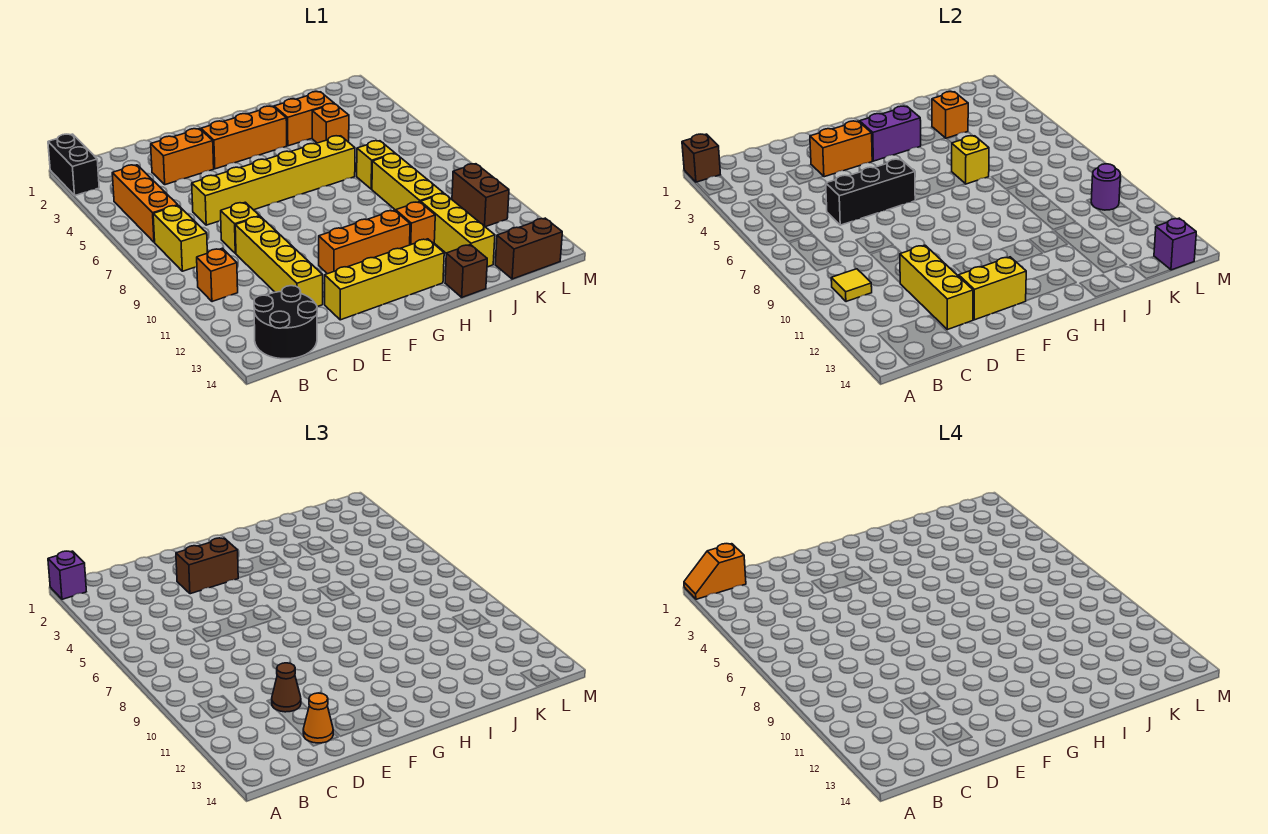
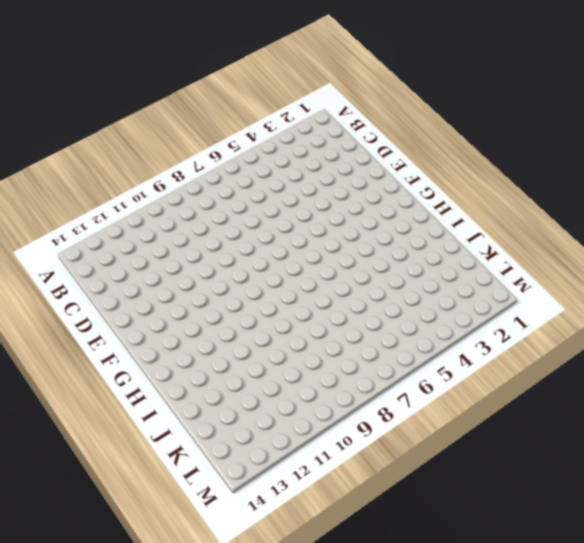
none -> black 1x2 brick [48,134,99,195]
none -> orange 1x3 brick [112,165,178,242]
none -> yellow 1x2 brick [153,205,207,271]
none -> orange 1x1 brick [197,248,238,302]

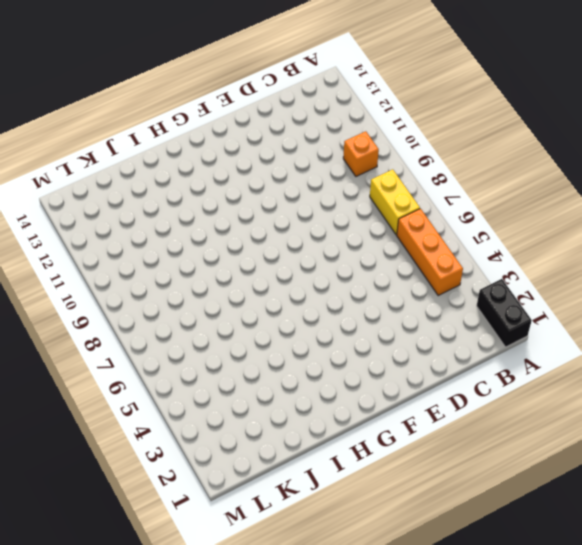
none -> black 2x2 round brick [254,286,317,359]
none -> orange 1x2 brick [151,129,214,185]
none -> yellow 1x6 brick [192,136,355,225]
none -> yellow 1x1 brick [221,202,260,254]

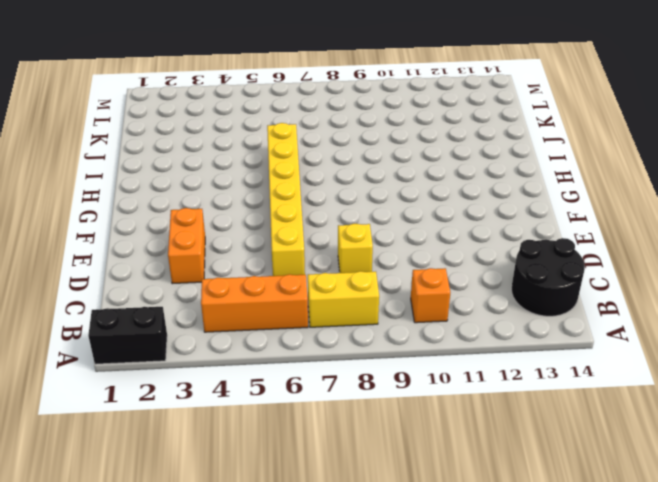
none -> yellow 1x4 brick [235,216,323,307]
none -> yellow 1x4 brick [325,239,444,320]
none -> orange 1x3 brick [201,106,287,169]
none -> orange 1x3 brick [319,210,410,274]

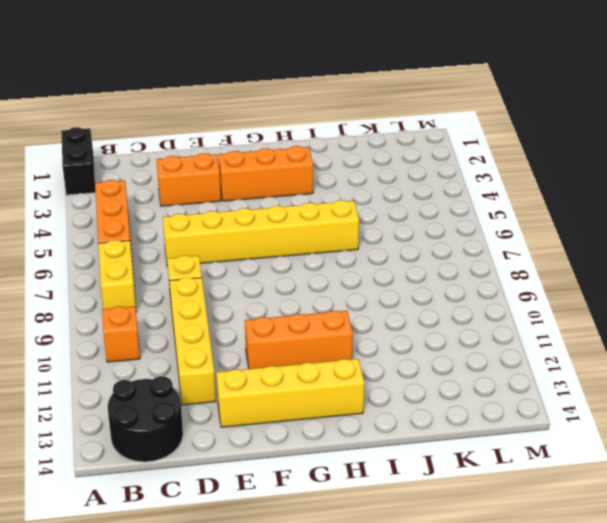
none -> orange 1x2 brick [274,92,334,146]
none -> orange 1x1 brick [396,202,435,245]
none -> brown 1x1 brick [445,245,487,297]
none -> orange 1x1 brick [312,104,349,143]

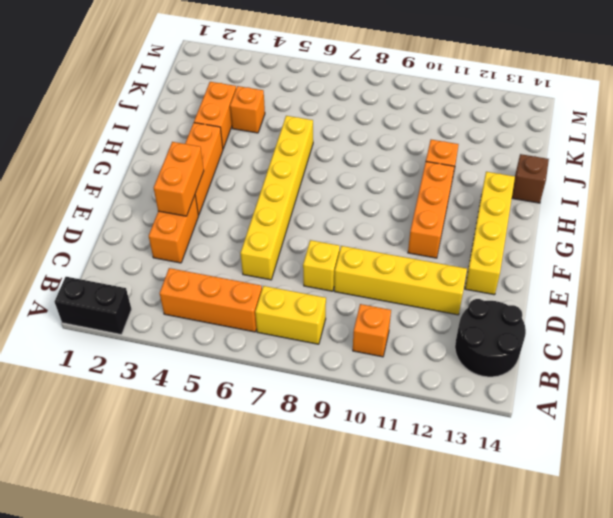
none -> yellow 1x1 brick [357,141,395,189]
none -> yellow 1x3 brick [372,154,443,210]
none -> yellow 1x3 brick [421,193,495,267]
none -> brown 1x2 brick [495,218,562,279]

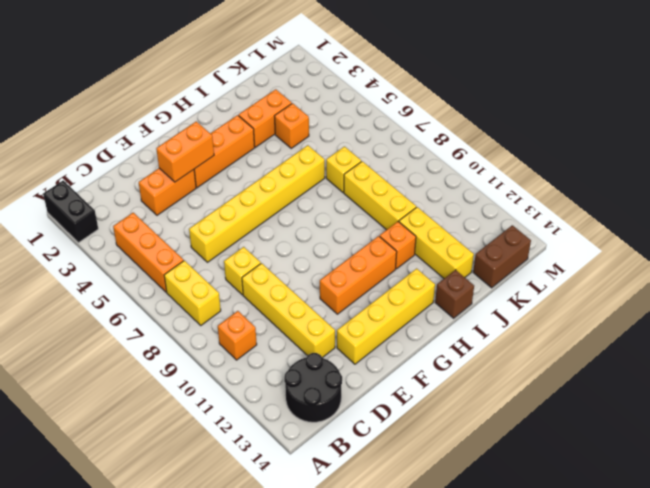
none -> brown 1x2 brick [452,164,509,227]
none -> brown 1x1 brick [682,134,720,182]
none -> yellow 1x1 tile [831,269,872,302]
none -> black 1x3 brick [826,159,915,225]

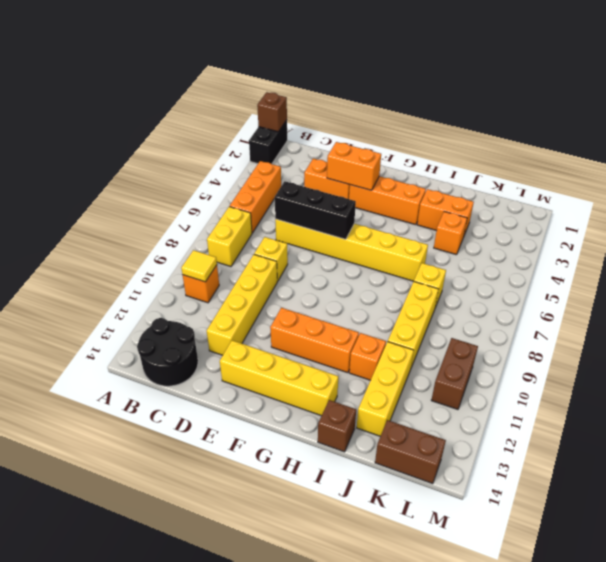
none -> yellow 1x3 brick [900,245,973,330]
none -> yellow 1x2 brick [959,257,1026,320]
none -> purple 1x2 brick [860,106,921,161]
none -> yellow 1x1 brick [952,136,989,184]

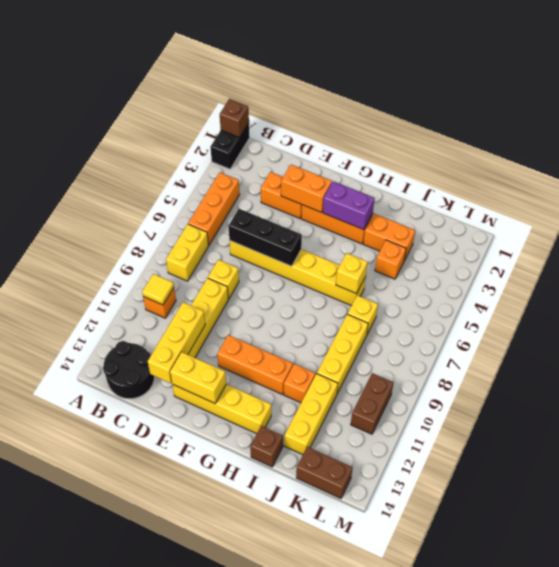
none -> orange 1x1 brick [932,92,968,138]
none -> purple 1x1 round brick [1091,164,1120,210]
none -> purple 1x1 brick [1154,218,1196,270]
none -> purple 1x1 brick [48,551,86,599]

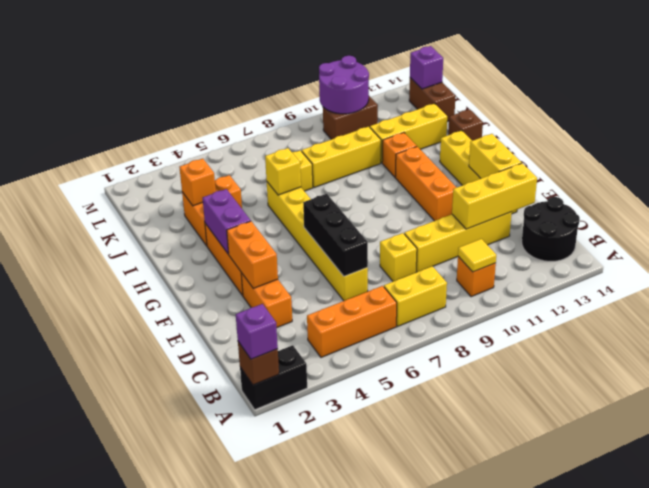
purple 2x2 round brick [319,56,369,114] -> purple 1x1 round brick [1091,164,1120,210]
none -> brown 1x1 cone [272,663,301,712]
none -> orange 1x1 cone [303,693,333,743]
none -> brown 1x2 brick [176,538,238,594]
none -> orange 1x2 slope [684,544,746,599]

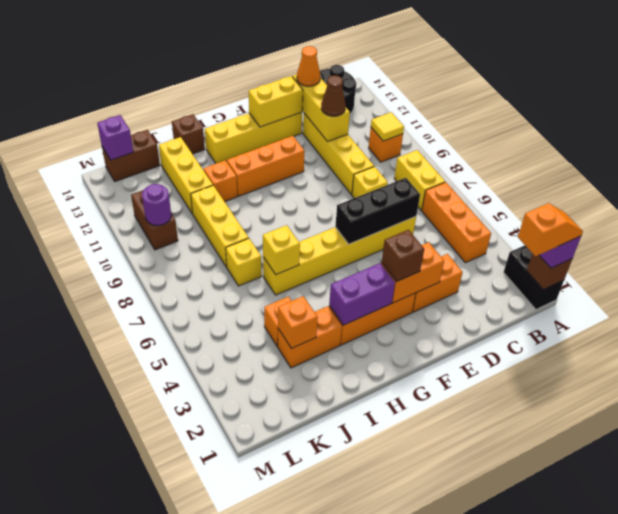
brown 1x1 brick [381,230,424,282] -> brown 1x2 brick [176,538,238,594]

